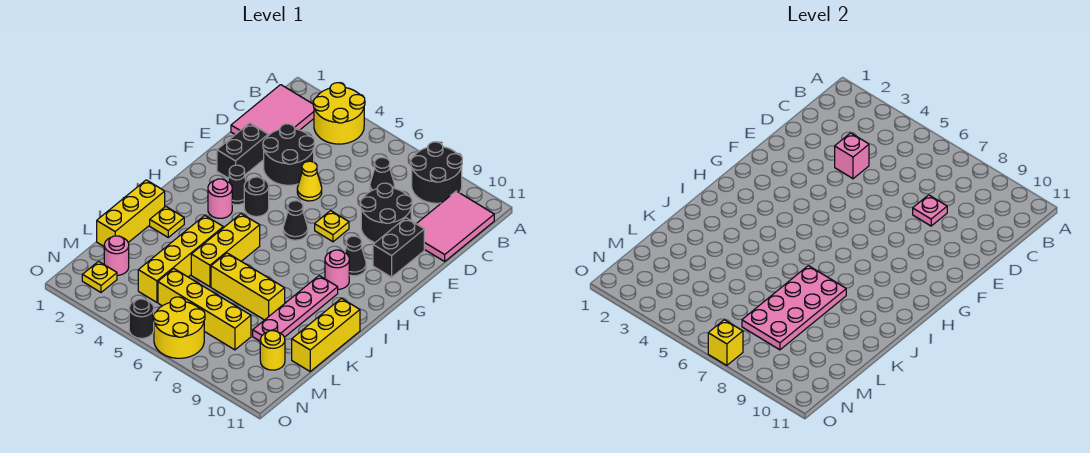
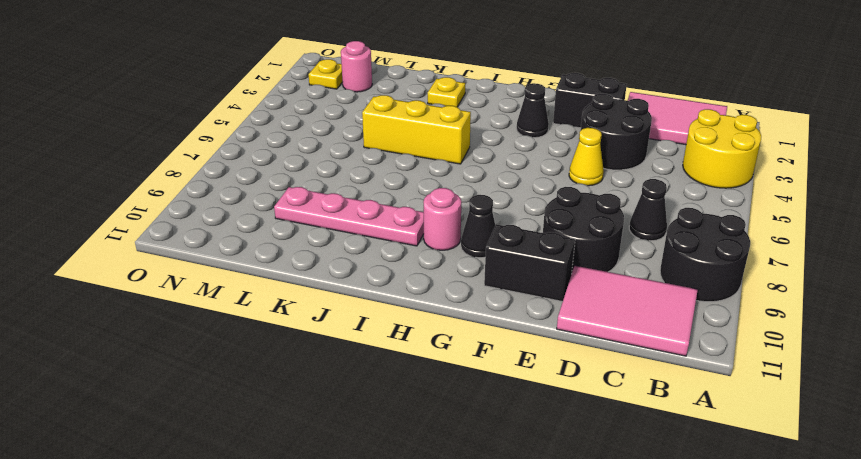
none -> yellow 1x1 plate [315,211,349,242]
none -> black 1x1 round brick [244,177,269,217]
none -> black 1x1 cone [283,201,308,240]
none -> pink 1x1 round brick [208,179,232,218]

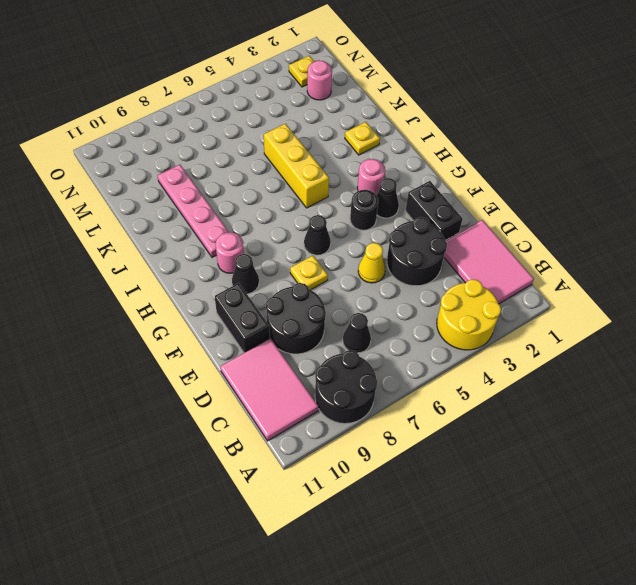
none -> yellow 1x3 brick [97,180,165,246]
none -> yellow 1x4 brick [138,216,223,302]
none -> yellow 1x3 brick [292,298,360,371]
none -> yellow 1x3 brick [211,253,285,320]

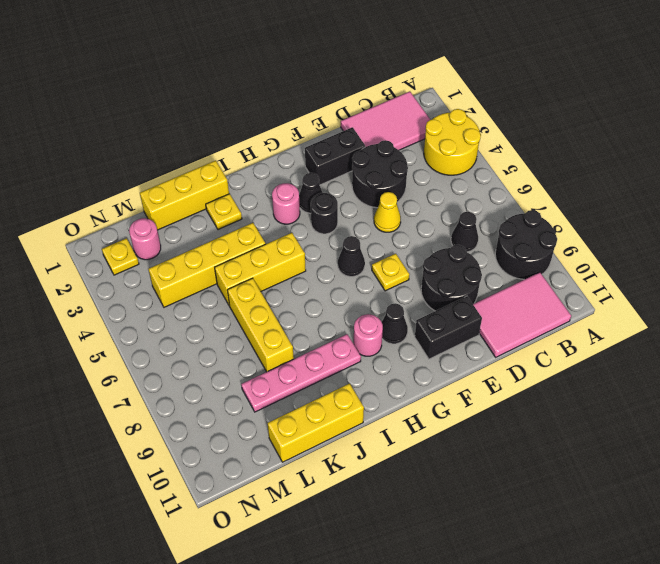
none -> yellow 1x4 brick [158,269,251,350]
none -> yellow 1x1 round brick [260,331,285,370]
none -> yellow 2x2 round brick [153,297,205,358]
none -> black 1x1 round brick [129,299,154,338]

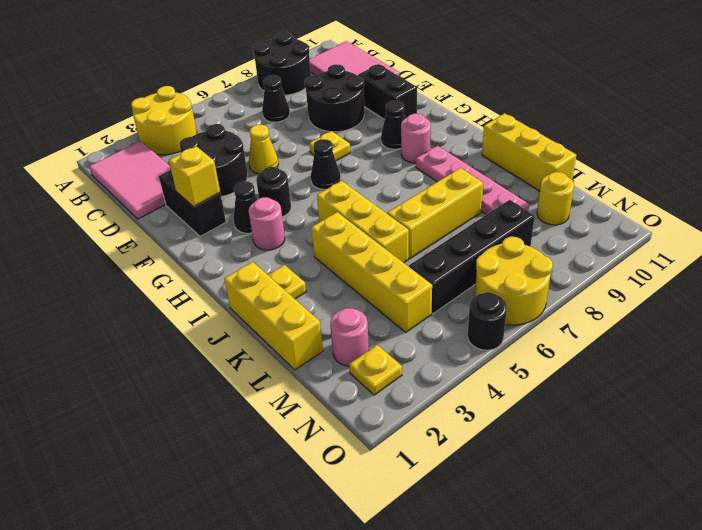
yellow 1x1 brick [169,146,220,207] -> yellow 1x1 brick moved to [708,320,743,365]
black 1x4 brick [409,200,535,314] -> yellow 1x4 brick [158,269,251,350]
none -> pink 1x1 brick [835,133,869,179]
none -> pink 1x1 plate [913,195,947,226]
none -> pink 2x4 plate [742,266,846,350]

